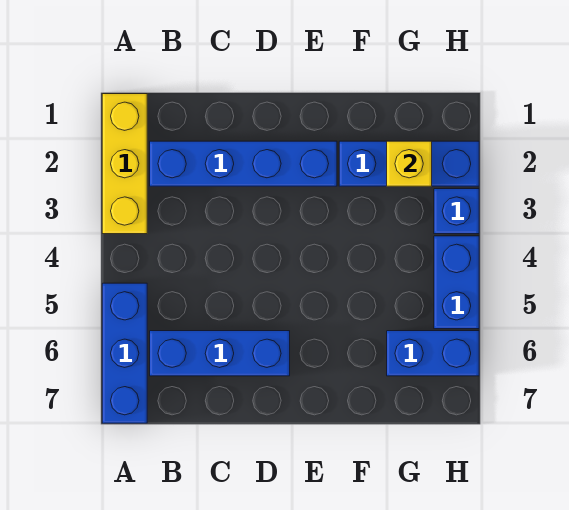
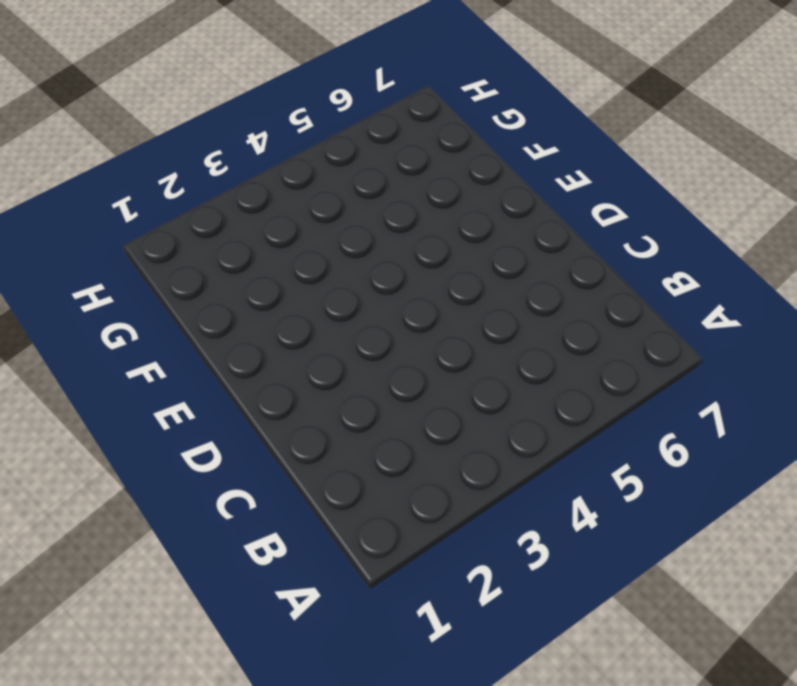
none -> yellow 1x3 brick [102,94,147,234]
none -> blue 1x3 brick [102,283,147,423]

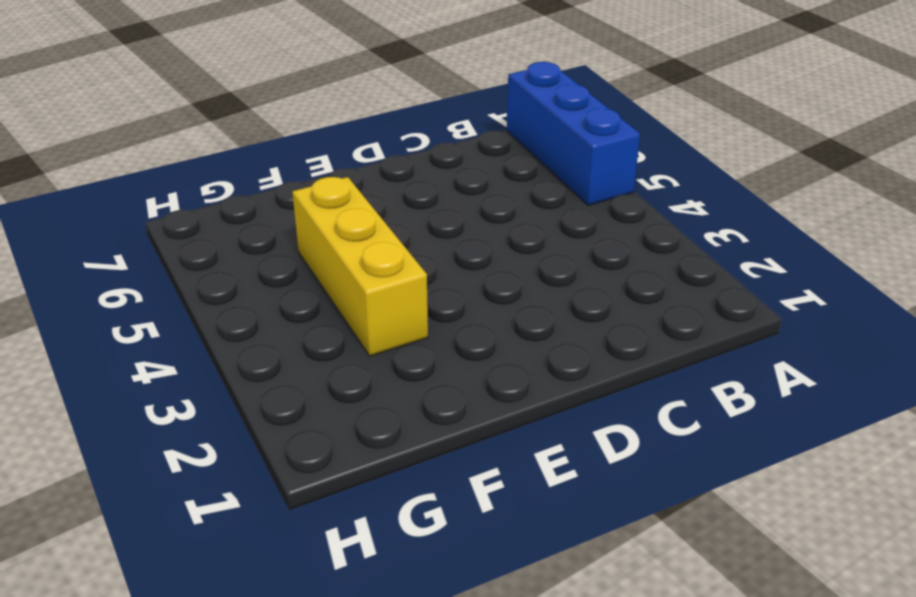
yellow 1x3 brick [292,177,428,356] -> yellow 1x3 brick moved to [102,94,147,234]
none -> blue 1x4 brick [150,141,337,186]
none -> blue 1x3 brick [150,331,290,376]

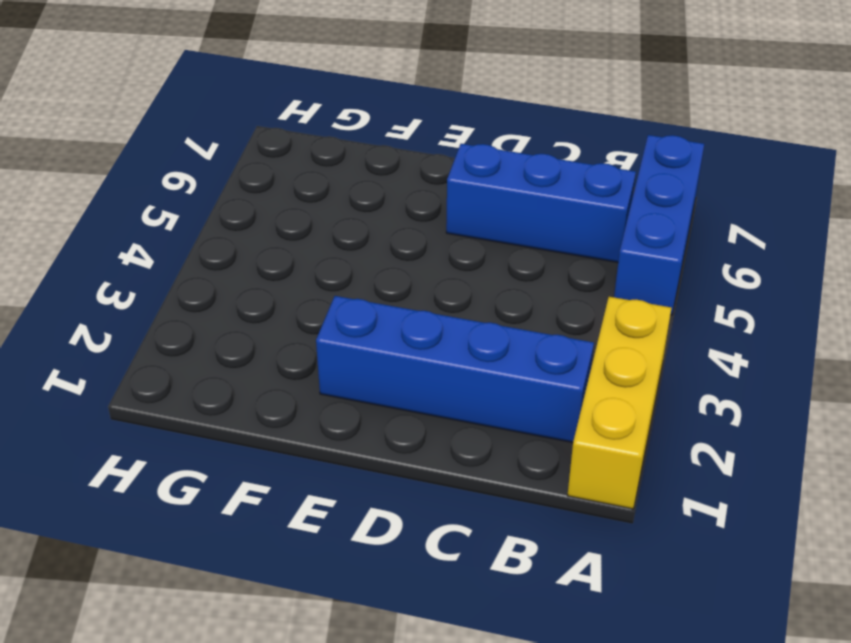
none -> blue 1x3 brick [339,141,479,186]
none -> blue 1x2 brick [387,331,479,376]

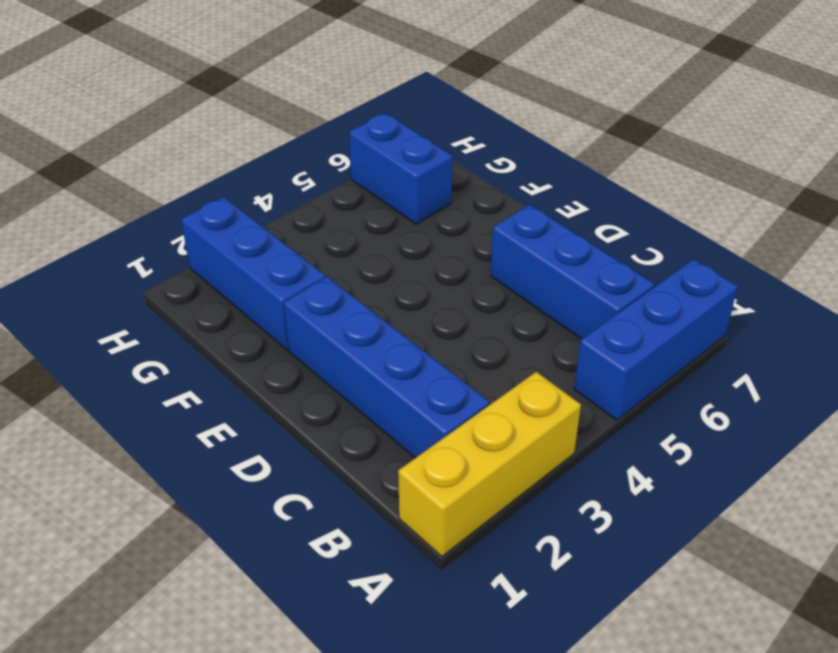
none -> blue 1x1 brick [434,189,479,234]
none -> blue 1x2 brick [434,236,479,329]

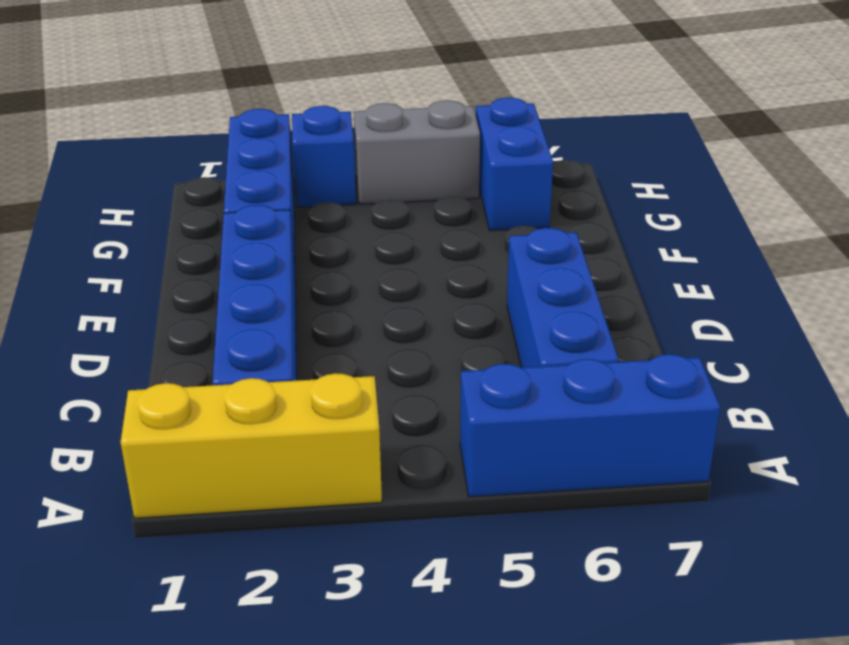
grey 1x2 brick [354,100,480,204] -> blue 1x2 brick [434,236,479,329]
none -> yellow 1x1 brick [387,141,432,186]

